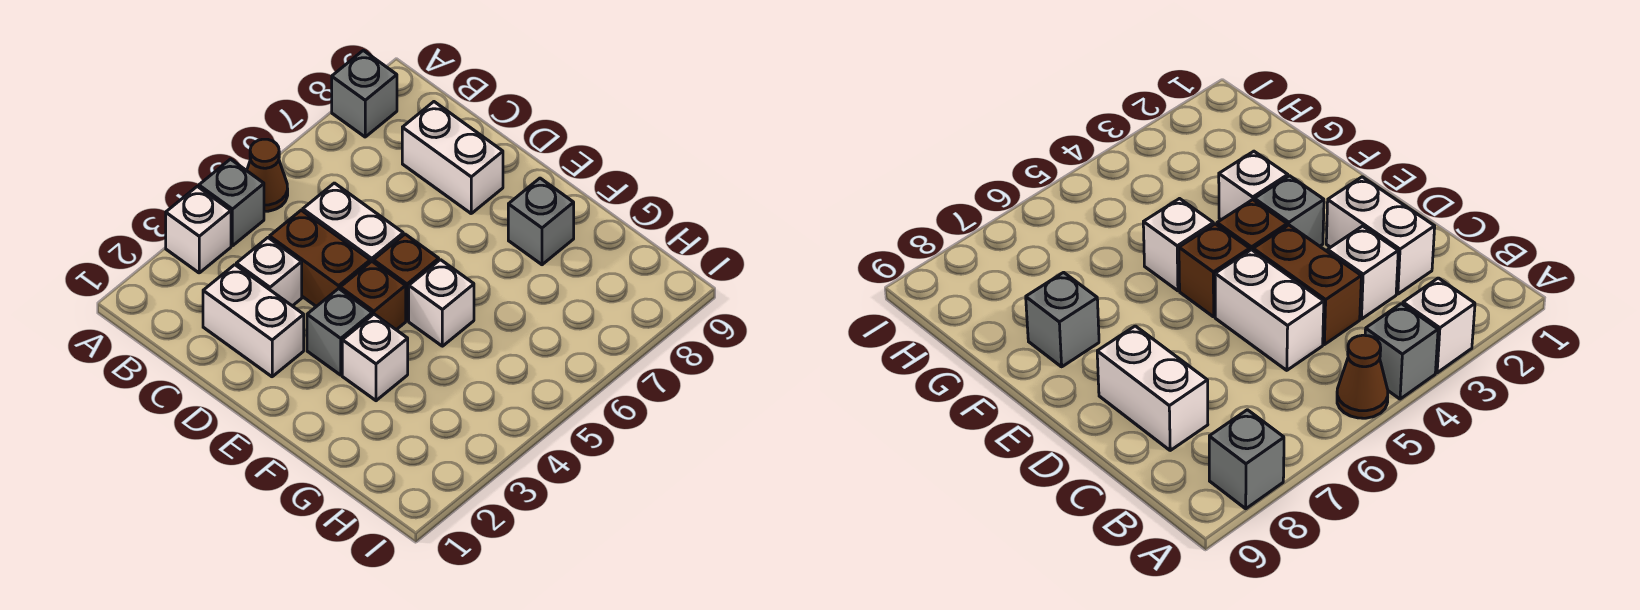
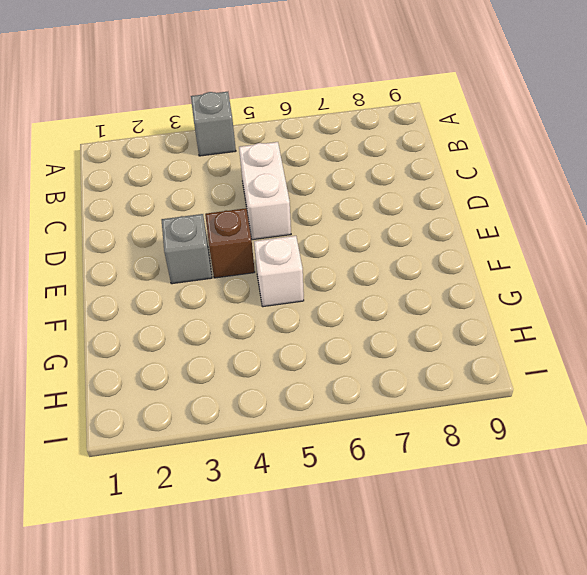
none -> white 1x1 brick [166,186,231,273]
none -> brown 1x1 cone [247,139,288,211]
none -> grey 1x1 brick [332,50,397,137]

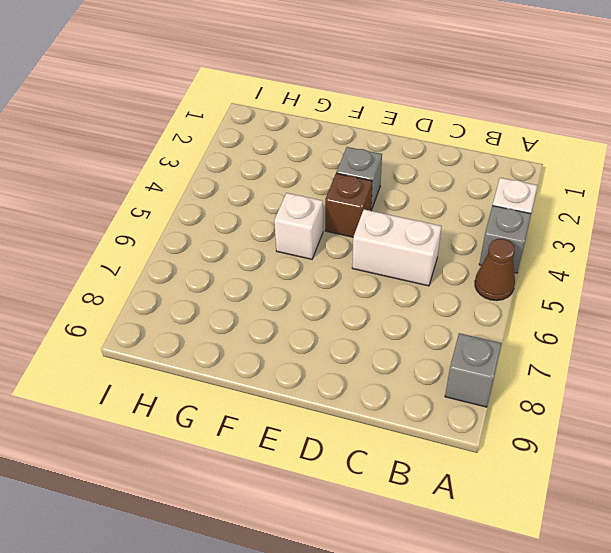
none -> white 1x2 brick [203,265,304,377]
none -> white 1x1 brick [236,238,302,306]
none -> brown 1x2 brick [270,210,370,307]

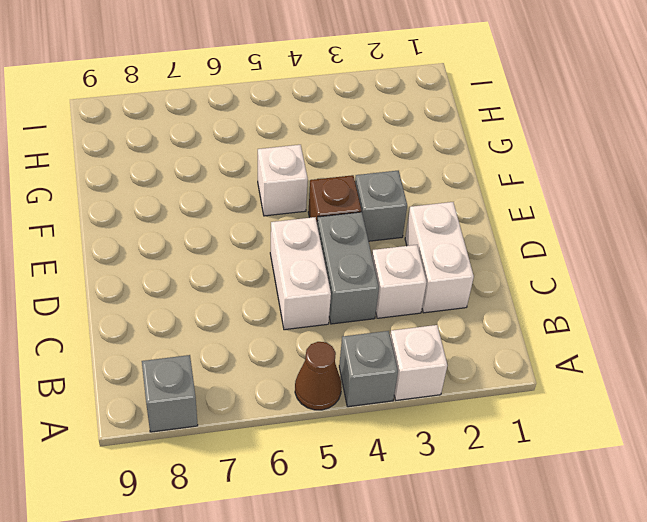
grey 1x2 brick [317,212,379,324] -> brown 1x2 brick [270,210,370,307]
none -> white 1x2 brick [402,102,503,213]
none -> brown 1x1 brick [373,234,439,321]
none -> white 1x1 brick [342,314,408,401]

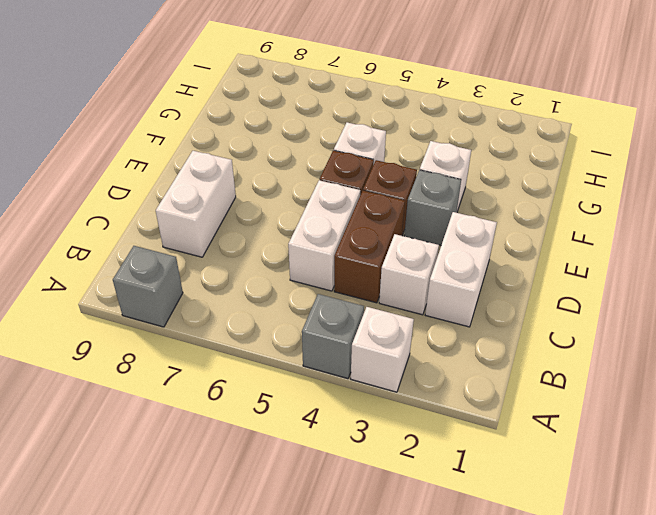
none -> brown 1x1 cone [247,139,288,211]
none -> grey 1x1 brick [508,178,574,265]

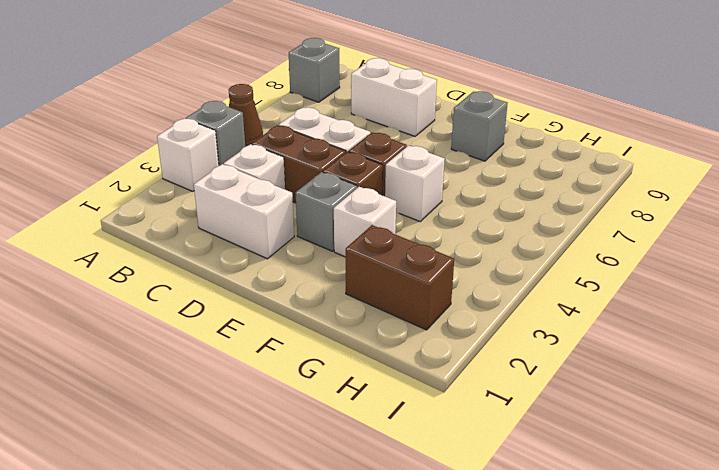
brown 1x2 brick [346,225,454,330] -> none

